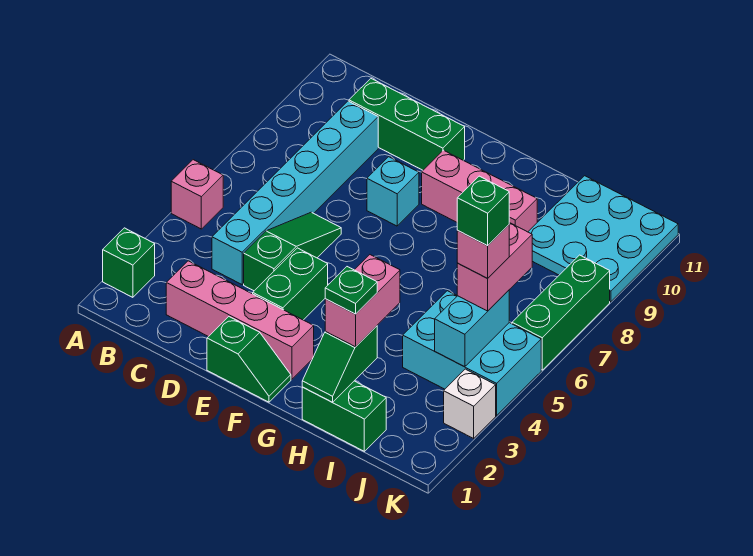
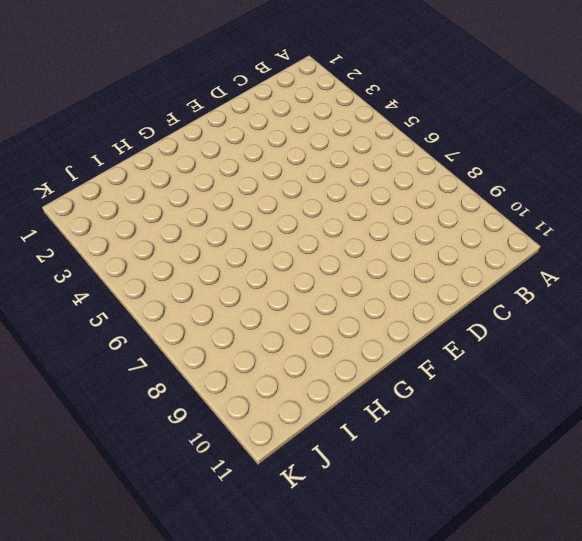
none -> green 1x1 brick [103,228,155,297]
none -> pink 1x1 brick [171,160,223,229]
none -> pink 1x4 brick [166,261,314,379]

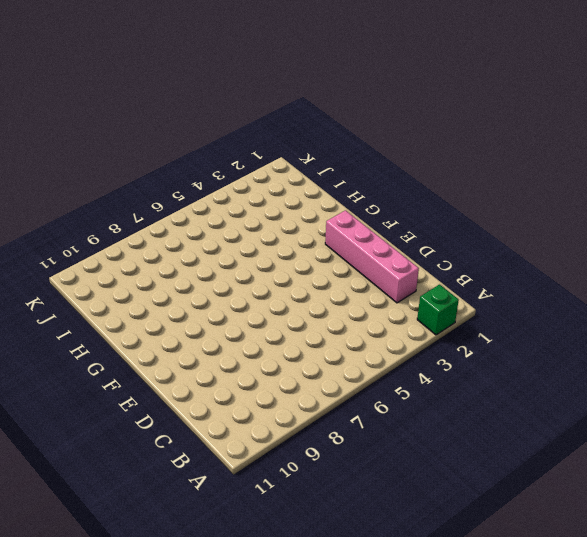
none -> pink 1x1 brick [171,160,223,229]
none -> cyan 1x6 brick [212,101,378,284]
none -> green 1x3 brick [349,79,465,170]

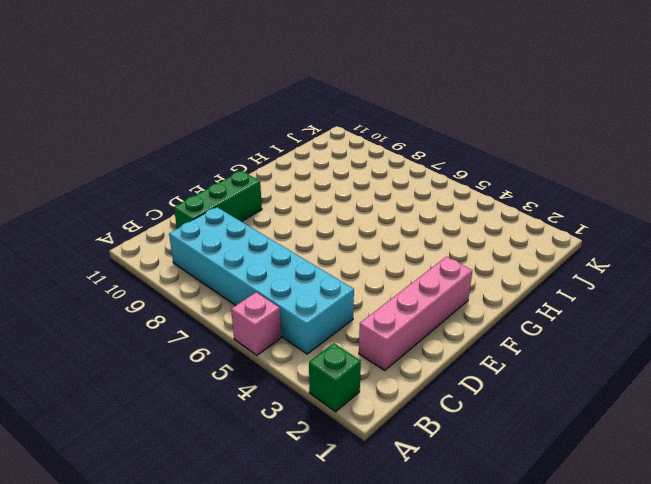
cyan 2x6 brick [169,207,354,354] -> cyan 1x6 brick [212,101,378,284]
none -> green 1x3 slope [244,212,341,291]
none -> green 1x2 slope [207,317,291,402]
none -> green 1x2 brick [253,248,328,320]

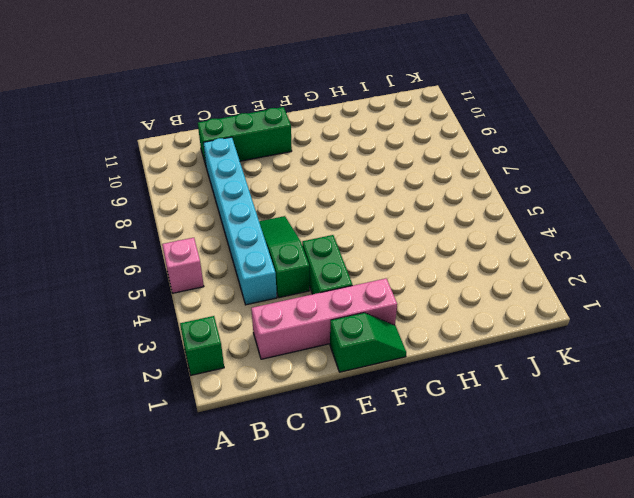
none -> cyan 1x1 brick [367,157,419,226]
none -> pink 1x3 brick [422,150,537,232]
none -> green 1x2 brick [302,381,386,451]

